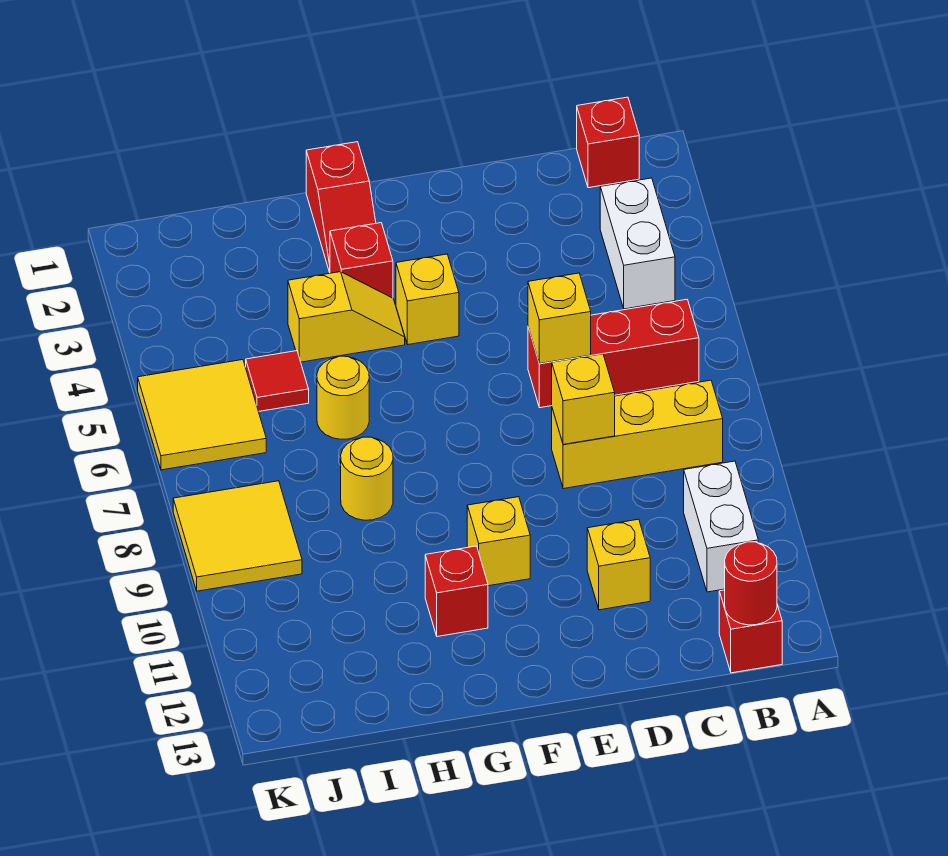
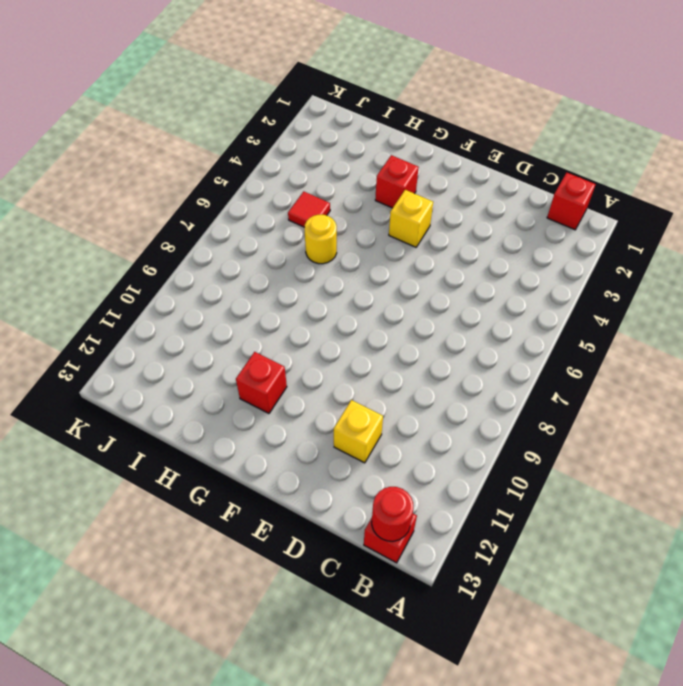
none -> white 1x2 brick [600,178,675,309]
none -> red 1x3 brick [528,300,699,408]
none -> yellow 1x3 brick [552,380,723,489]

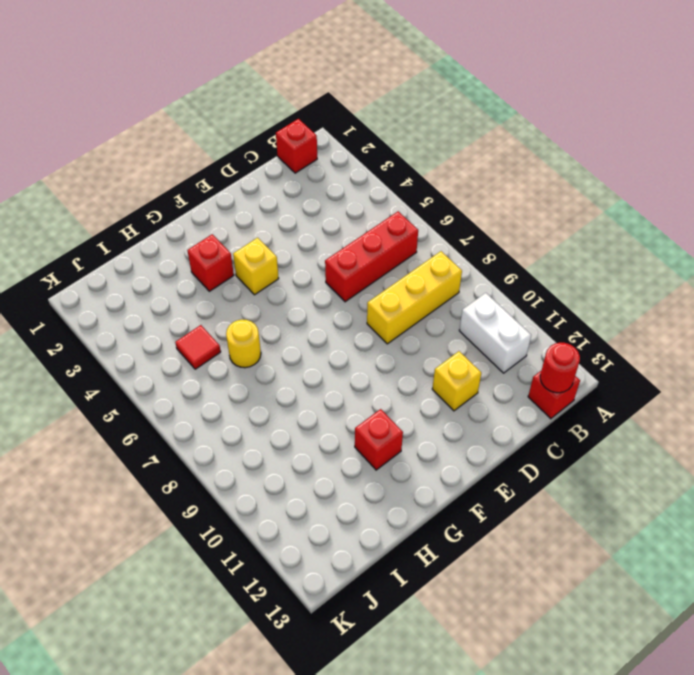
none -> white 1x2 brick [600,178,675,309]
none -> yellow 1x1 brick [467,497,530,586]
none -> red 1x2 slope [306,142,376,272]

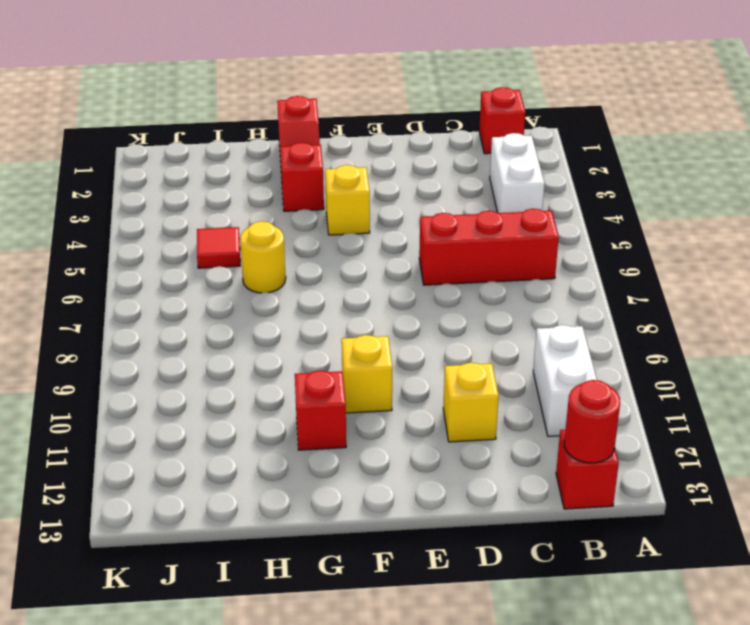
none -> yellow 1x3 brick [552,380,723,489]
none -> yellow 1x2 slope [288,272,405,362]
none -> yellow 1x1 round brick [341,437,393,520]

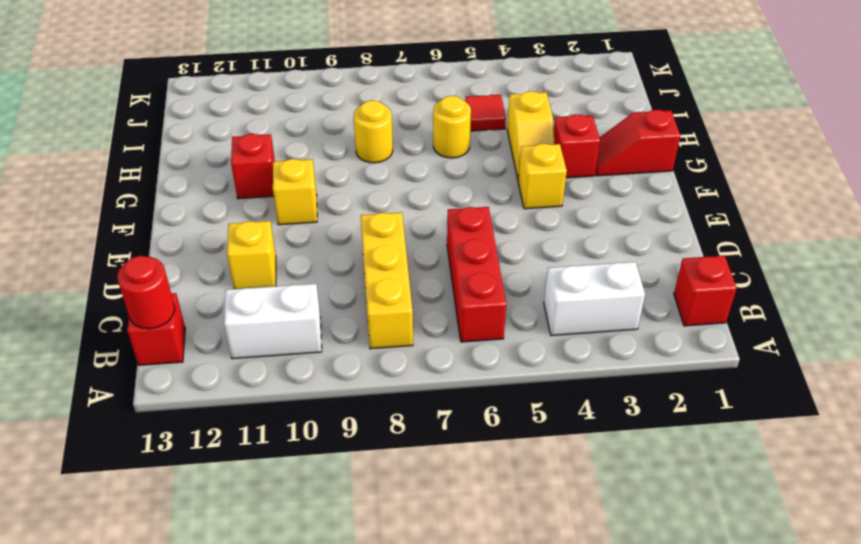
none -> yellow 2x2 tile [138,360,266,470]
none -> yellow 2x2 tile [173,481,302,591]
none -> yellow 1x1 brick [528,273,591,364]

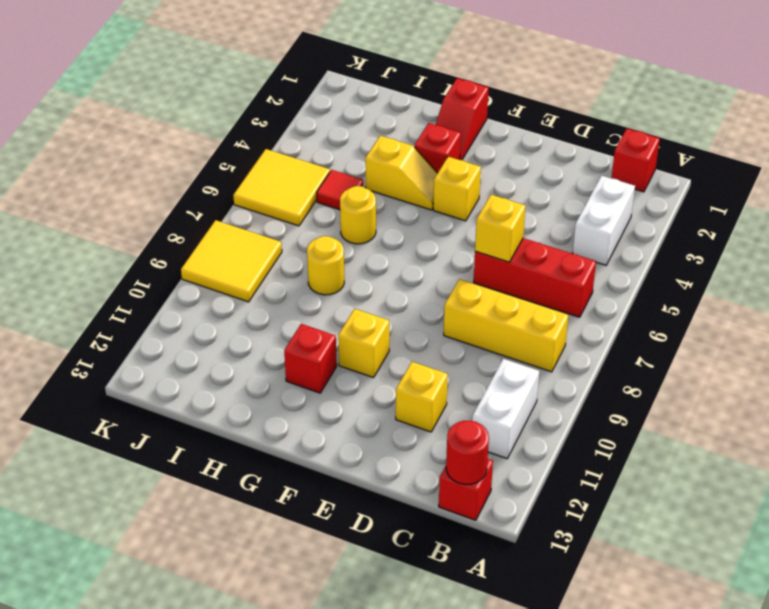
none -> yellow 1x1 brick [552,354,615,444]

